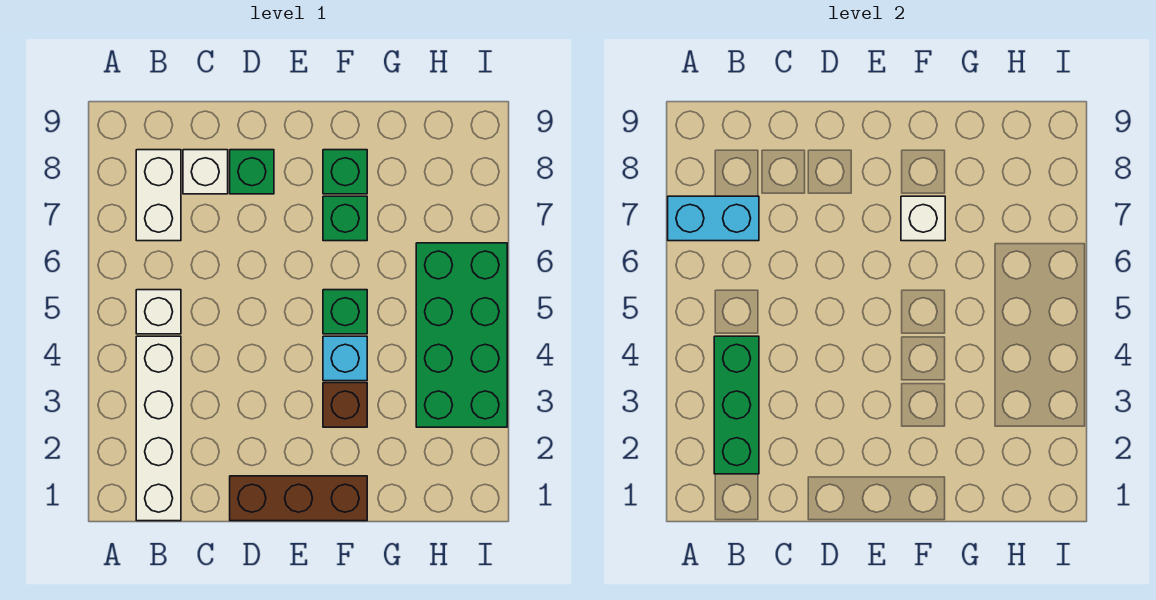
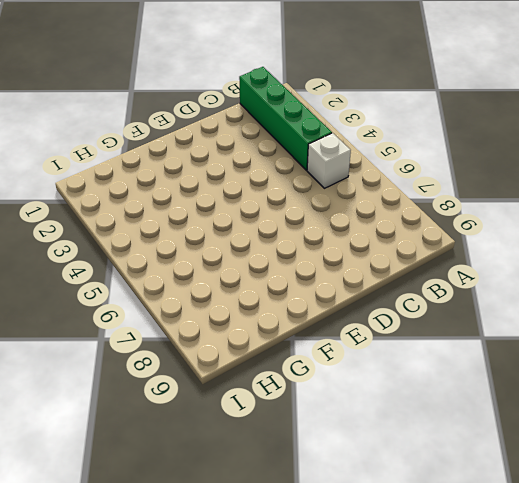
green 1x4 brick [239,67,332,170] -> white 1x4 brick [136,336,181,521]
none -> white 1x2 brick [136,150,181,241]
none -> white 1x1 brick [183,150,228,194]
none -> brown 1x3 brick [230,476,367,521]

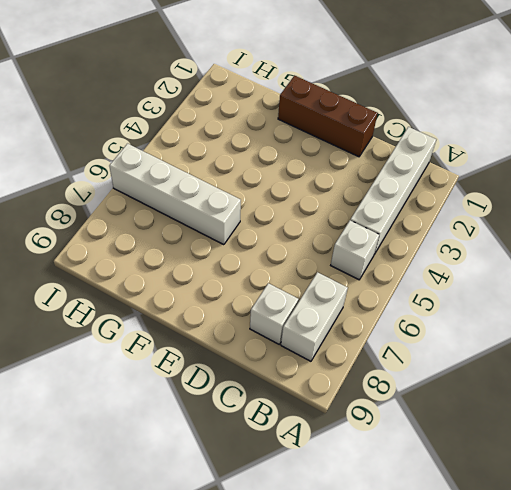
white 1x4 brick [109,144,241,245] -> green 2x4 brick [416,243,507,427]
none -> green 1x1 brick [230,150,274,194]
none -> brown 1x1 brick [323,383,367,427]
none -> cyan 1x1 brick [323,336,367,381]

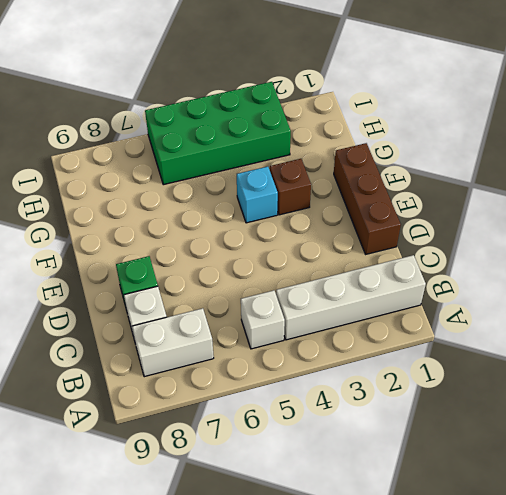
none -> green 1x1 brick [323,290,367,334]
none -> green 1x1 brick [323,196,367,241]
none -> green 1x1 brick [323,150,367,194]

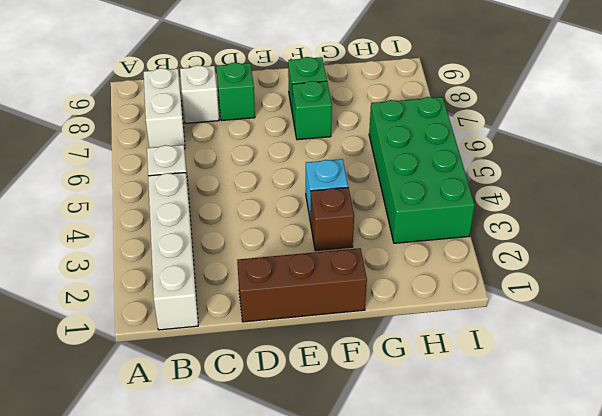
none -> green 1x1 brick [323,290,367,334]
none -> cyan 1x2 brick [668,196,759,241]
none -> green 1x3 brick [714,336,759,474]

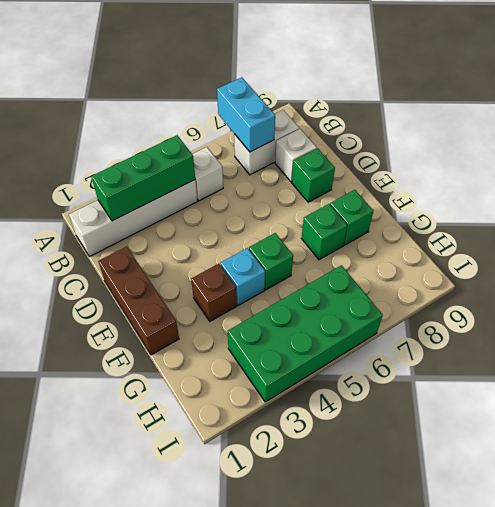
none -> white 1x1 brick [901,196,945,241]

